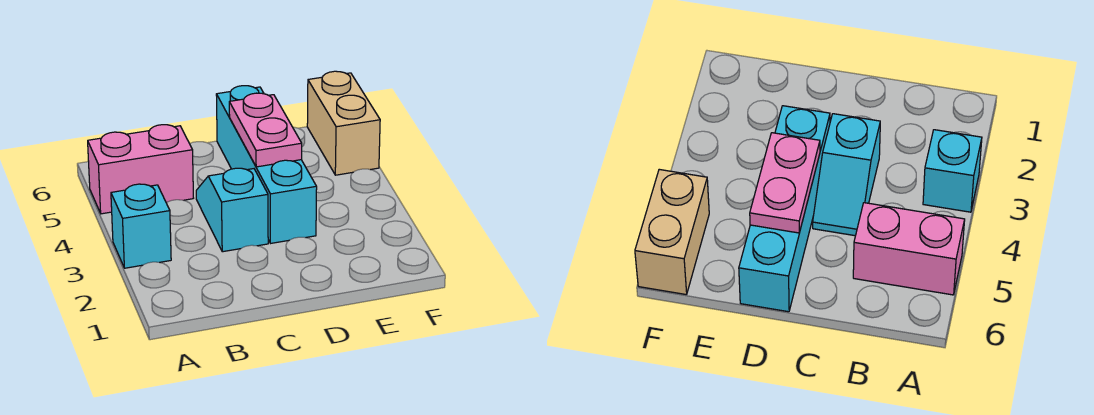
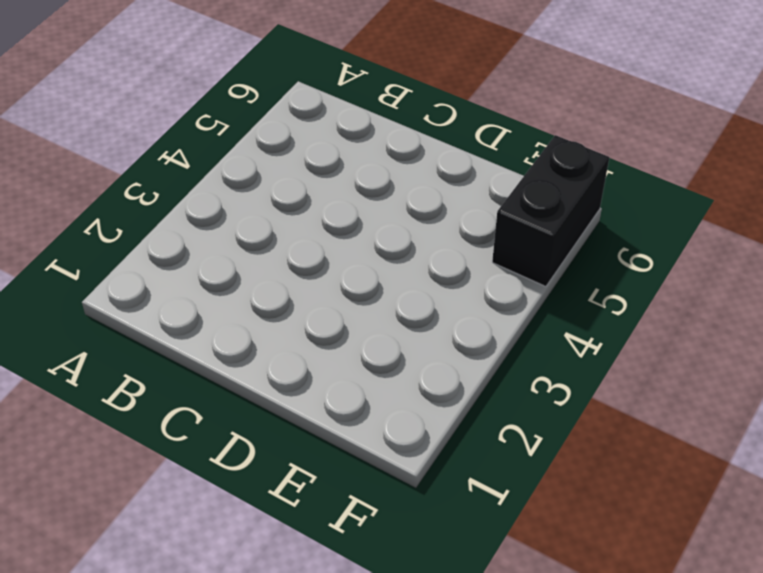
black 1x2 brick [492,135,609,286] -> tan 1x2 brick [307,71,380,175]
none -> cyan 1x1 brick [111,184,171,268]
none -> pink 1x2 brick [88,125,193,214]

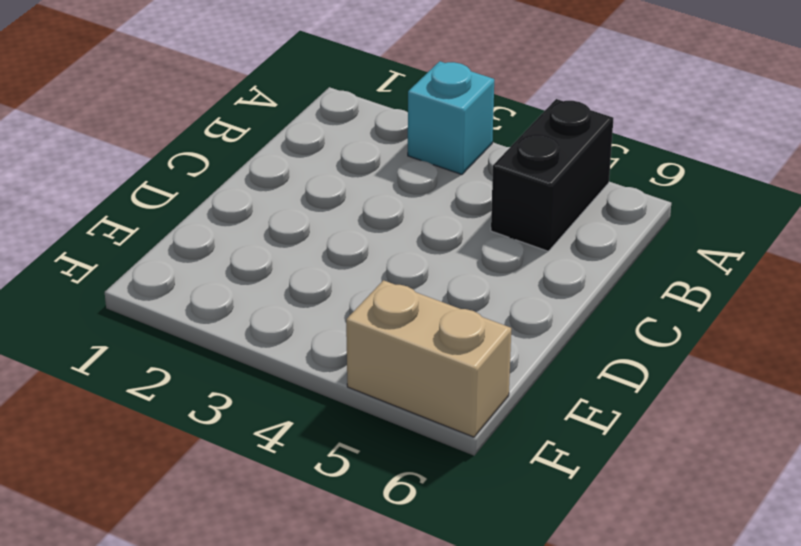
black 1x2 brick [491,99,613,251] -> pink 1x2 brick [88,125,193,214]
none -> cyan 1x2 slope [196,168,268,252]
none -> cyan 1x4 brick [216,86,317,243]

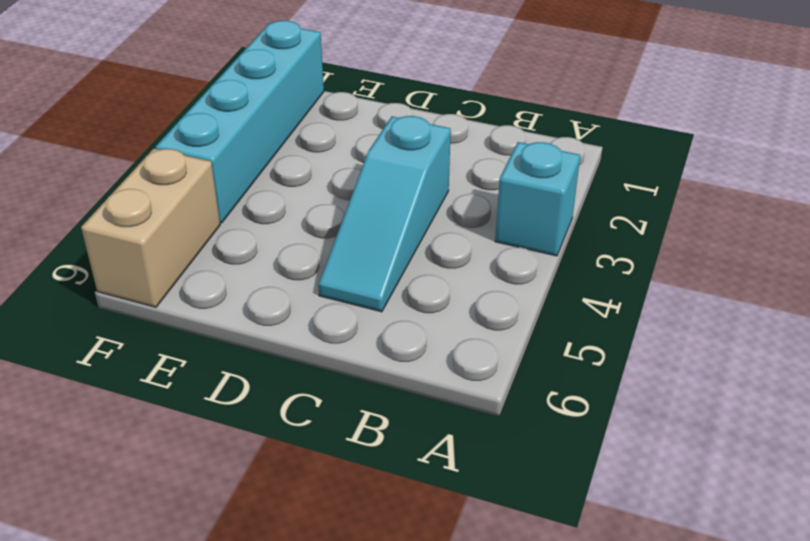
cyan 1x3 slope [318,116,451,312] -> cyan 1x2 slope [196,168,268,252]
cyan 1x4 brick [155,21,324,223] -> cyan 1x4 brick moved to [216,86,317,243]
none -> pink 1x2 brick [88,125,193,214]
none -> pink 1x2 plate [229,93,302,167]

